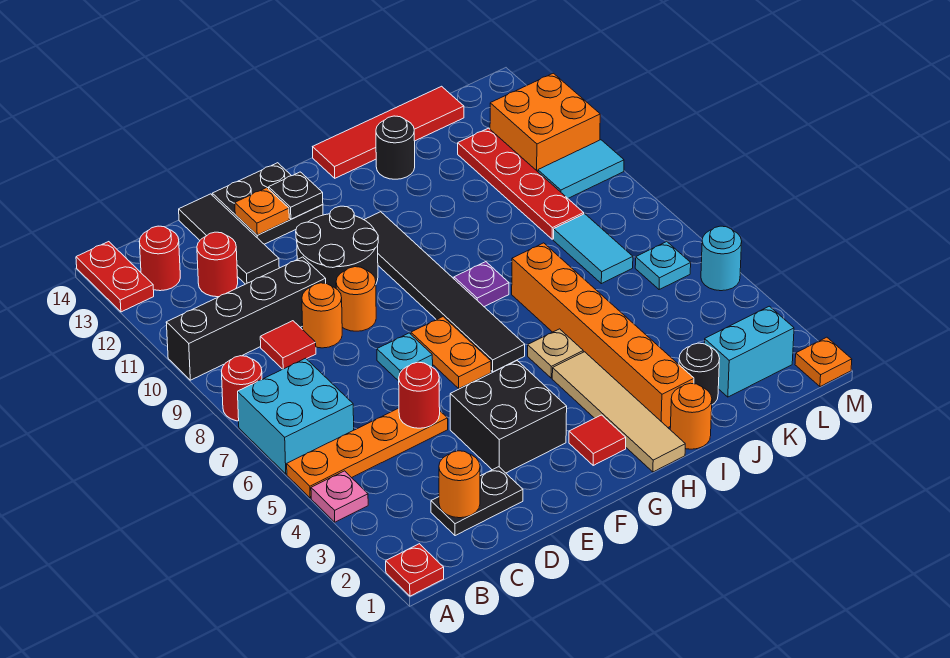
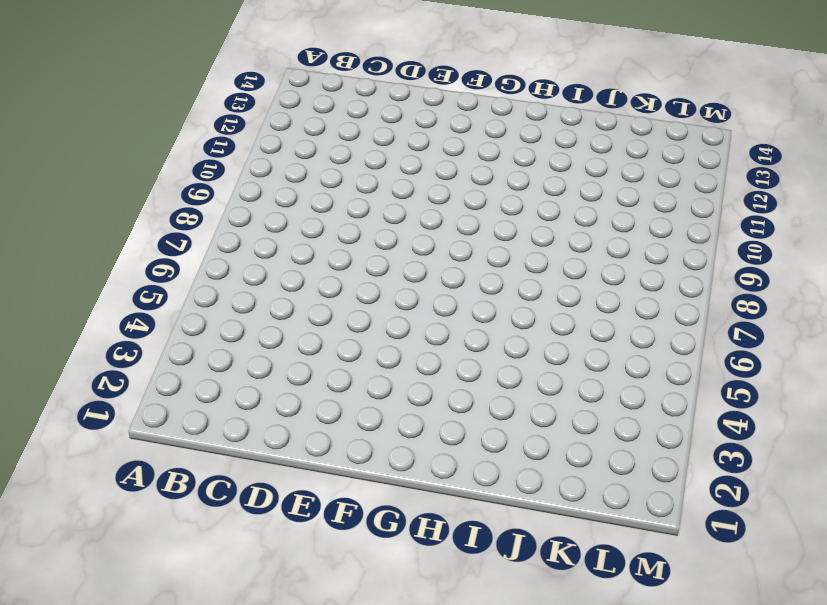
none -> red 1x1 plate [386,544,444,596]
none -> pink 1x1 plate [311,471,368,522]
none -> orange 1x4 plate [287,408,448,498]
none -> cyan 2x2 brick [238,358,354,474]

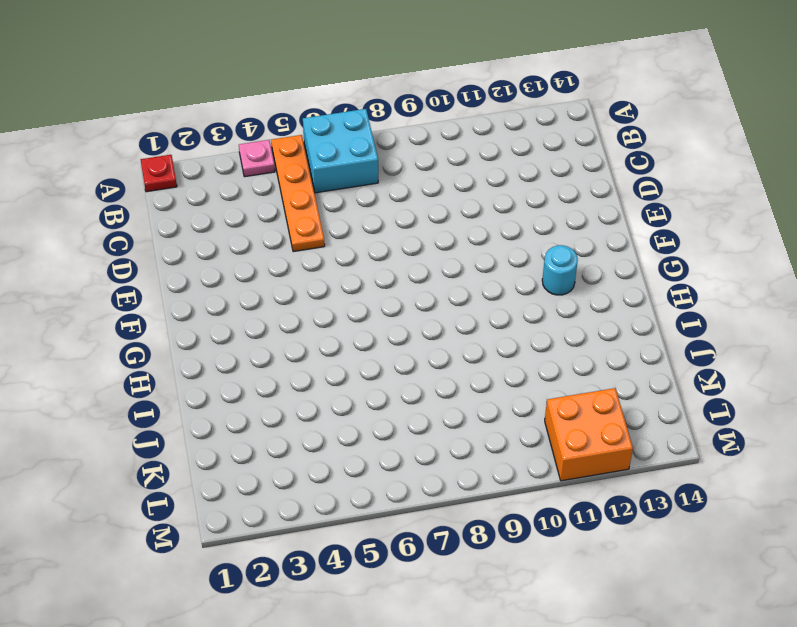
cyan 1x1 round brick [542,245,578,295] -> cyan 1x1 round brick moved to [701,226,742,291]
none -> red 1x1 round brick [222,356,262,421]
none -> black 1x4 brick [166,257,326,380]
none -> red 1x2 plate [76,242,154,312]
none -> red 1x1 round brick [139,226,180,291]

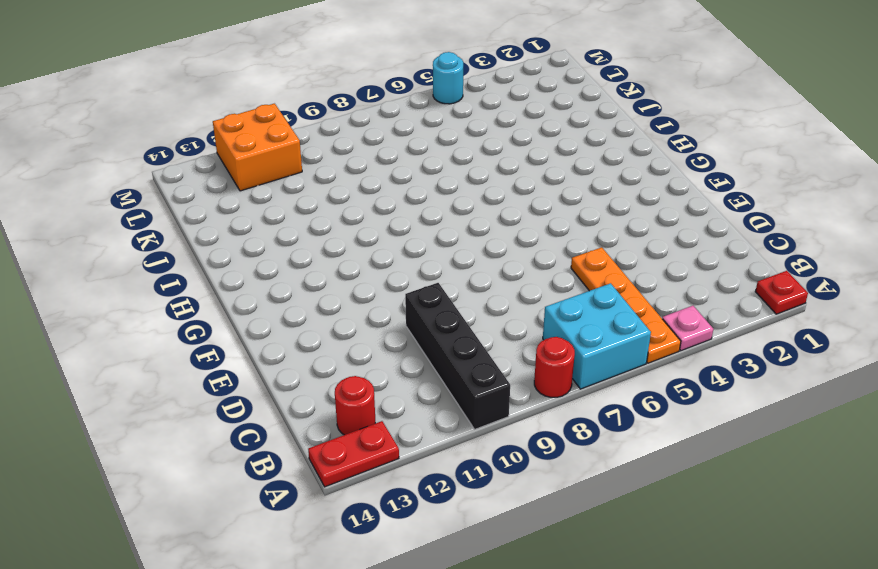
none -> black 1x2 plate [431,467,523,536]
none -> red 1x1 tile [260,321,316,369]
none -> red 1x1 round brick [197,232,238,297]
none -> orange 1x1 round brick [302,283,342,348]

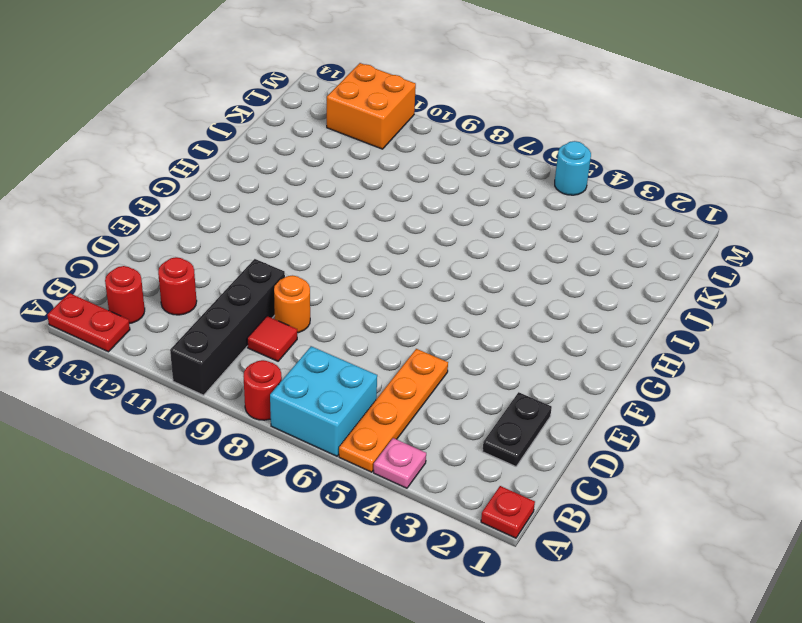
none -> black 1x3 tile [179,194,279,284]
none -> black 2x2 brick [450,361,567,473]
none -> cyan 1x1 plate [377,333,433,381]
none -> orange 1x1 round brick [336,267,376,331]

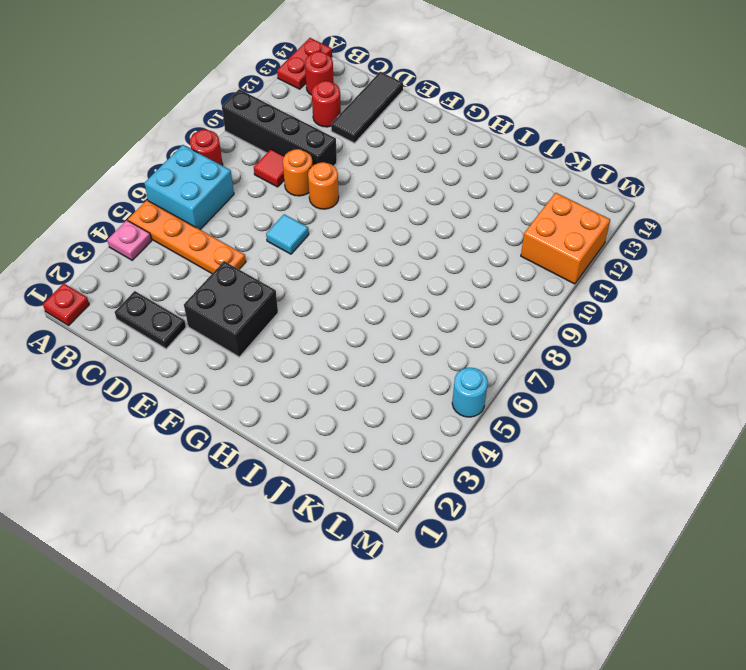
cyan 1x1 tile [266,214,309,254] -> cyan 1x1 plate [377,333,433,381]
none -> black 2x2 round brick [296,206,378,288]
none -> black 2x2 plate [212,163,323,244]
none -> orange 1x2 plate [411,317,491,388]
none -> red 1x1 tile [569,415,626,466]

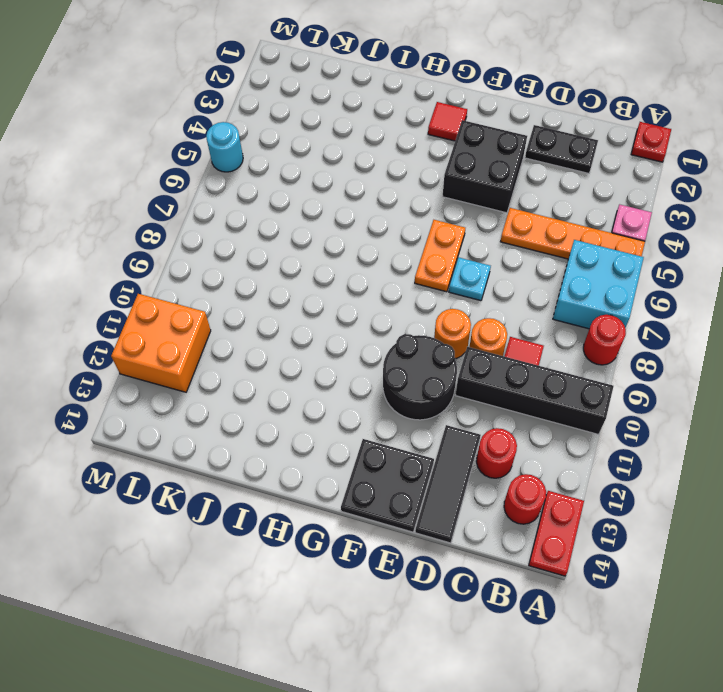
none -> black 1x6 tile [364,212,525,372]
none -> tan 1x4 tile [552,352,685,472]
none -> tan 1x1 plate [528,329,583,378]
none -> purple 1x1 plate [454,262,509,307]

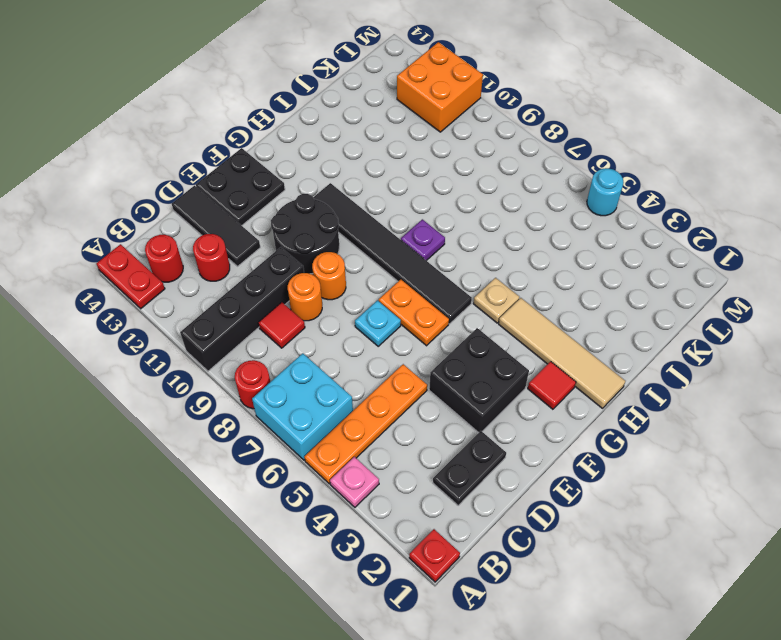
none -> red 1x4 tile [313,86,464,178]
none -> orange 1x1 round brick [670,383,712,449]
none -> orange 1x6 brick [512,243,694,427]
none -> black 1x1 round brick [376,116,415,179]

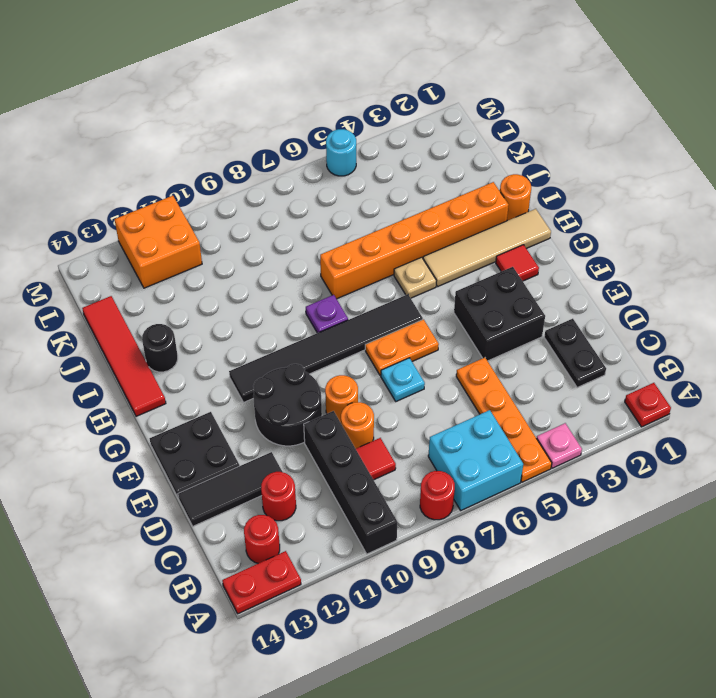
none -> black 1x1 round brick [679,343,720,405]
none -> cyan 1x2 brick [704,306,794,397]
none -> cyan 1x2 tile [553,214,633,284]
none -> red 1x4 plate [458,128,584,239]

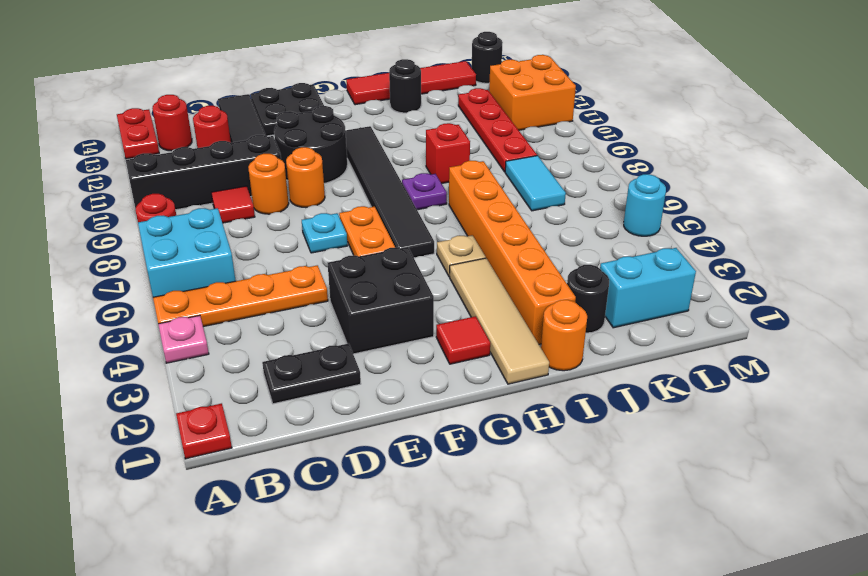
red 1x1 brick [426,123,470,184] -> none
black 1x1 round brick [472,32,503,83] -> none
none -> cyan 1x1 plate [635,242,691,290]
none -> cyan 1x2 tile [538,140,624,198]
none -> orange 1x1 plate [795,337,852,387]
none -> orange 1x1 round brick [439,451,480,518]

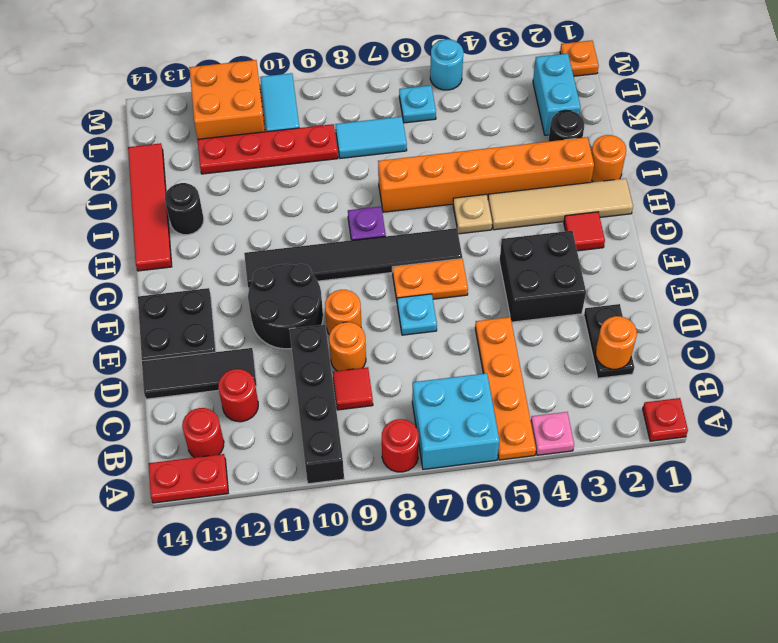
none -> red 1x1 round brick [399,362,440,428]
none -> orange 1x1 plate [235,188,289,235]
none -> black 1x1 plate [269,172,323,219]

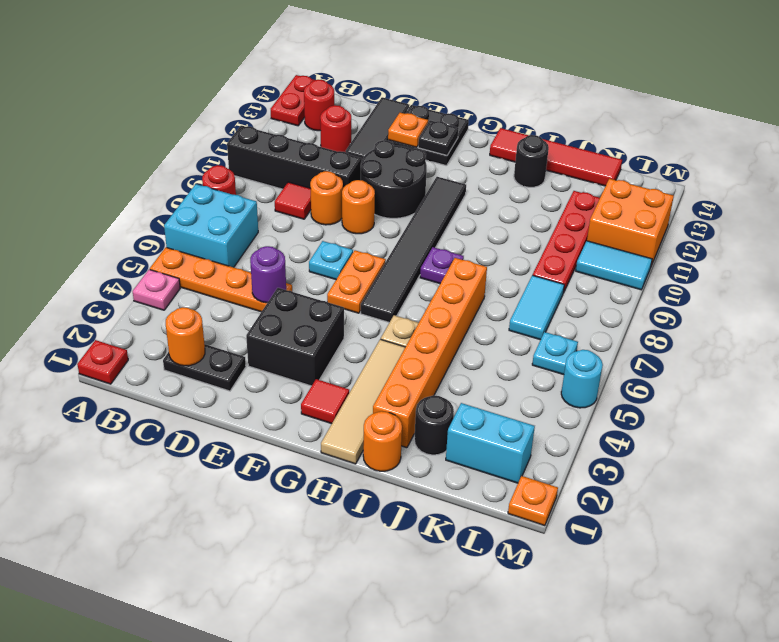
purple 1x1 round brick [250,246,286,303] -> red 1x1 round brick [399,362,440,428]

